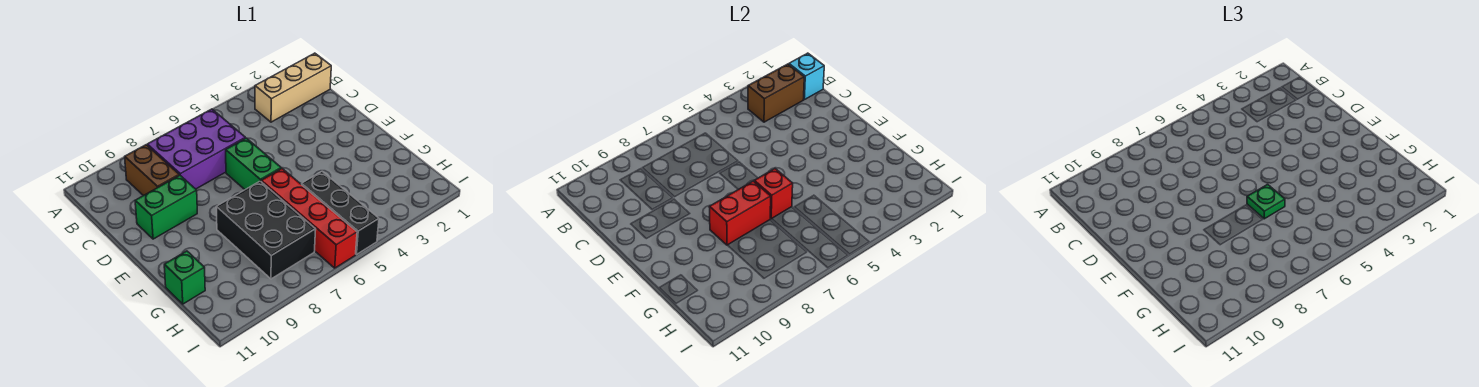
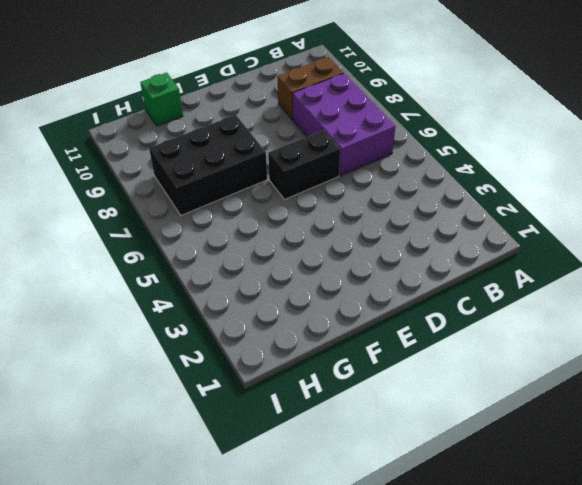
black 1x2 brick [268,130,340,199] -> green 1x2 brick [226,138,281,190]
none -> tan 1x3 brick [255,53,331,122]
none -> green 1x2 brick [135,175,197,239]
none -> red 1x4 brick [261,169,357,268]

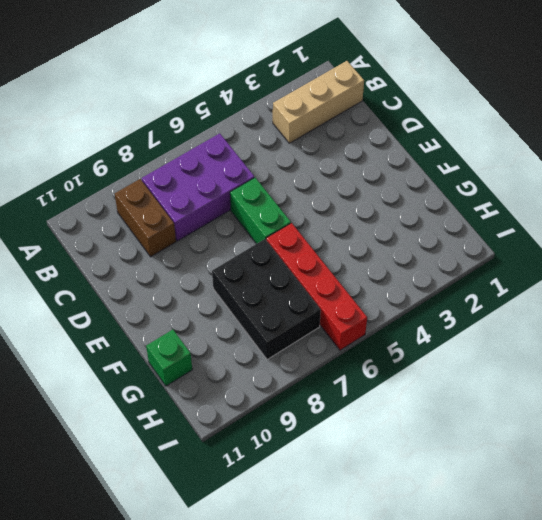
none -> green 1x2 brick [135,175,197,239]
none -> black 1x3 brick [302,171,379,254]
none -> cyan 1x1 brick [789,53,824,100]

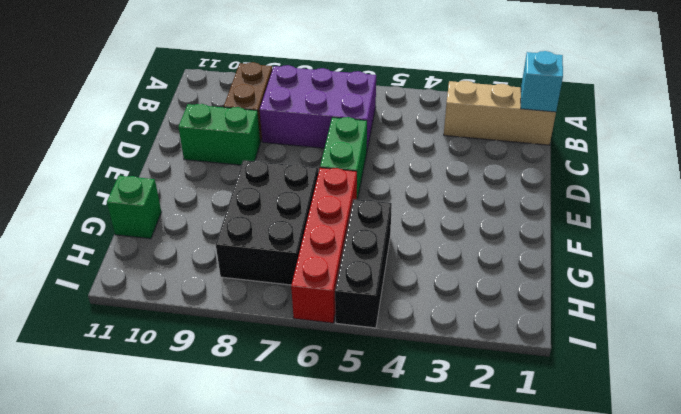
none -> brown 1x2 brick [748,64,804,122]
none -> red 1x1 brick [754,169,793,219]
none -> red 1x2 brick [709,181,771,245]

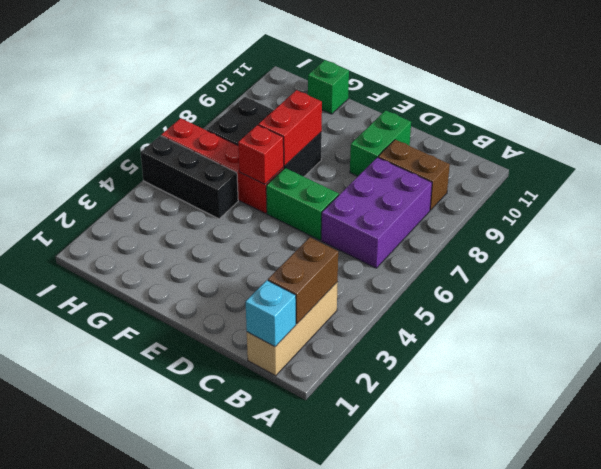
none -> green 1x1 plate [1247,184,1285,219]

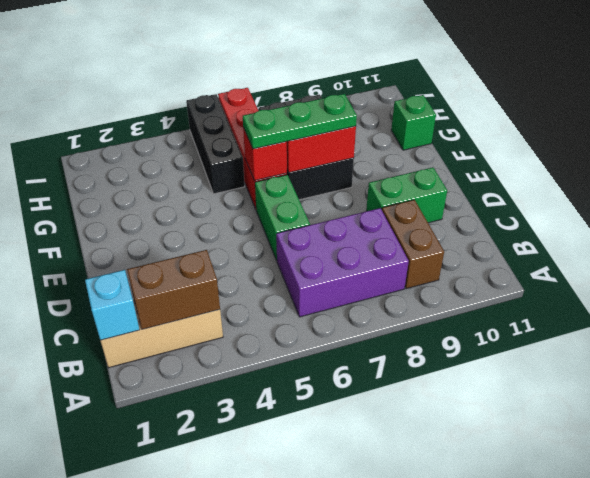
green 1x3 plate [243,94,357,149] -> green 1x1 plate [1247,184,1285,219]

